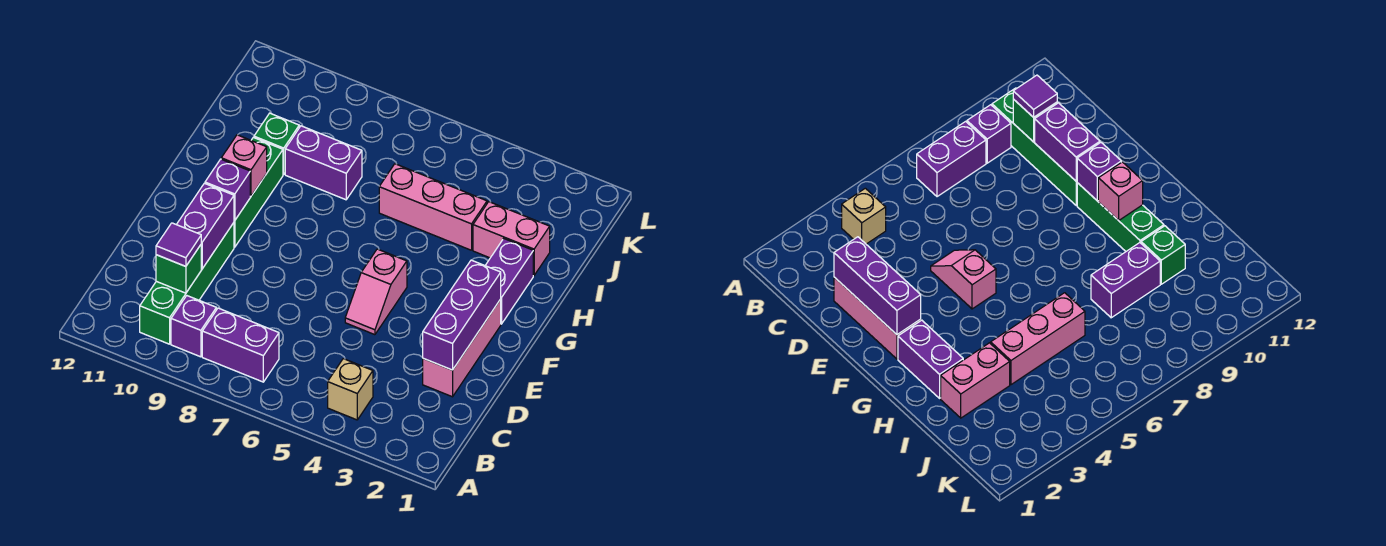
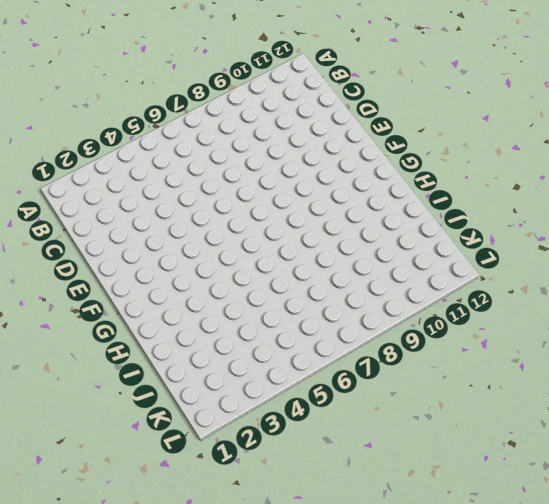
none -> tan 1x1 brick [328,359,373,420]
none -> purple 1x2 brick [202,308,279,382]
none -> purple 1x1 brick [171,296,216,357]

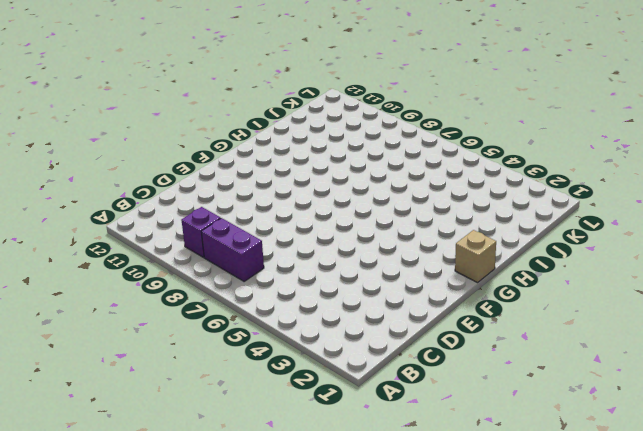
tan 1x1 brick [455,230,496,283] -> tan 1x1 brick moved to [328,359,373,420]
none -> green 1x4 brick [140,223,234,344]
none -> pink 1x3 brick [423,299,501,397]
none -> pink 1x2 slope [345,249,407,335]

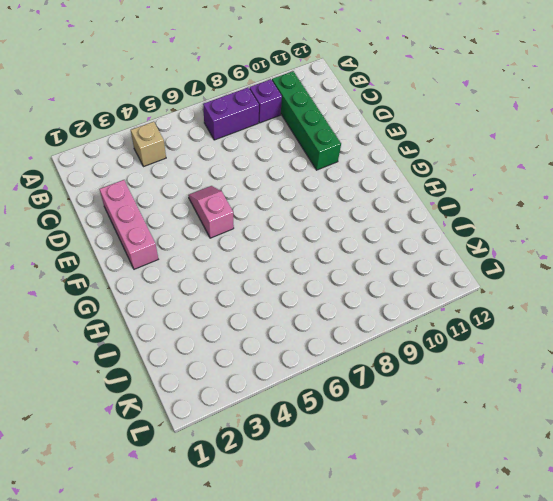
none -> green 1x3 brick [234,137,283,247]
none -> purple 1x2 brick [485,239,533,324]
none -> pink 1x2 brick [473,202,550,275]

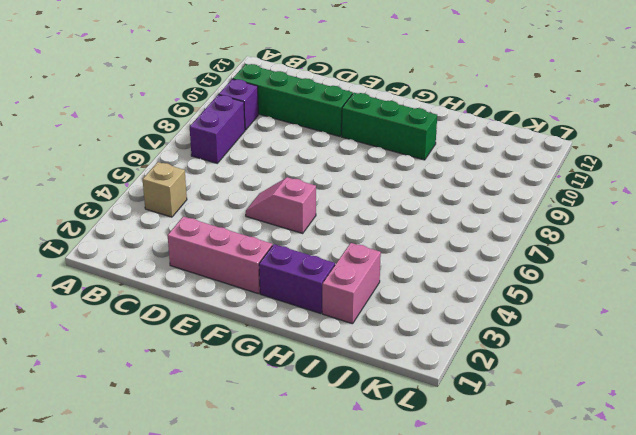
none -> pink 1x3 brick [379,164,487,250]
none -> purple 1x2 brick [285,126,362,200]
none -> green 1x1 brick [254,113,299,174]

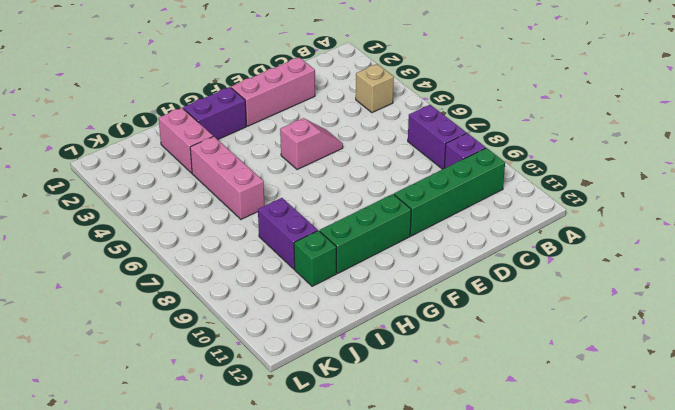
none -> green 1x1 brick [156,245,201,293]
none -> purple 1x3 brick [423,260,501,370]
none -> purple 1x2 brick [176,183,234,269]

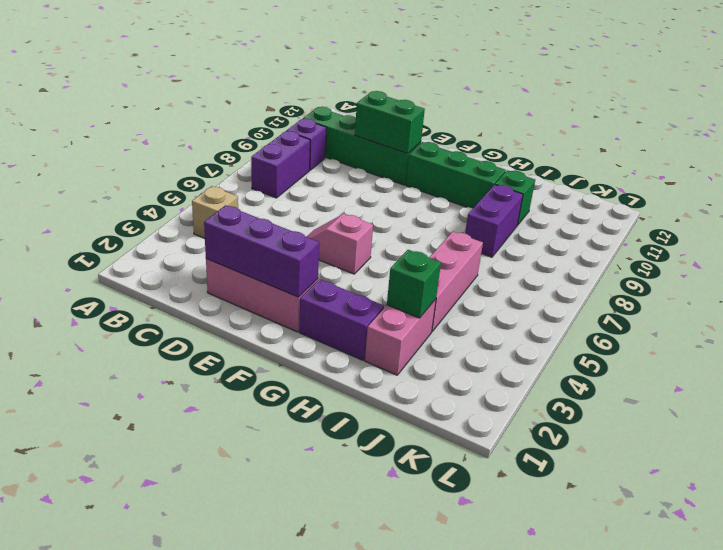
green 1x2 brick [355,91,425,153] -> purple 1x2 brick [176,183,234,269]
green 1x1 brick [387,250,441,318] -> green 1x1 brick moved to [156,245,201,293]
none -> purple 1x1 brick [205,159,250,221]
none -> pink 1x1 brick [221,135,267,196]
none -> purple 1x1 tile [156,223,201,266]

